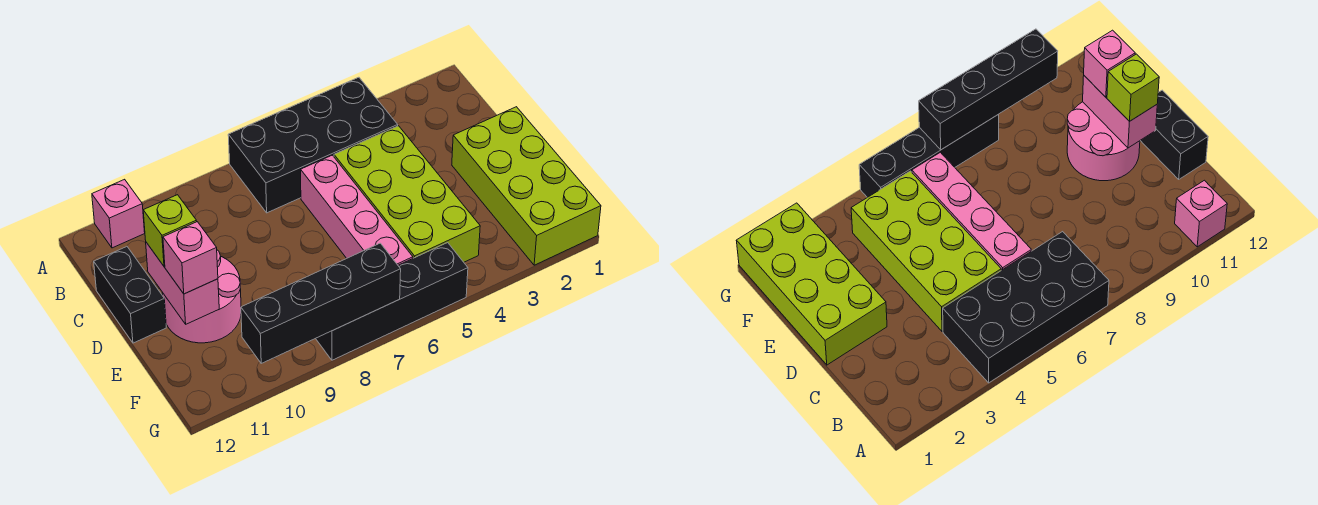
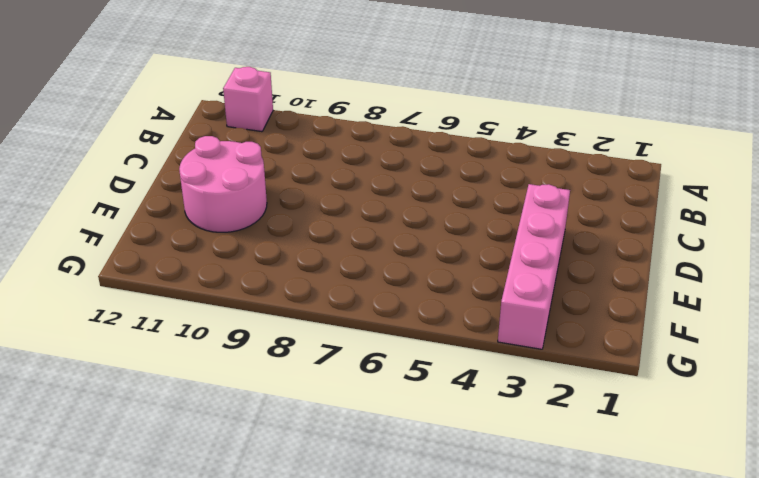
pink 1x4 brick [498,184,570,349] -> pink 1x4 brick moved to [301,155,413,265]
none -> black 2x4 brick [228,77,398,213]
none -> lime 2x4 brick [334,126,480,262]
none -> black 1x2 brick [94,247,166,343]

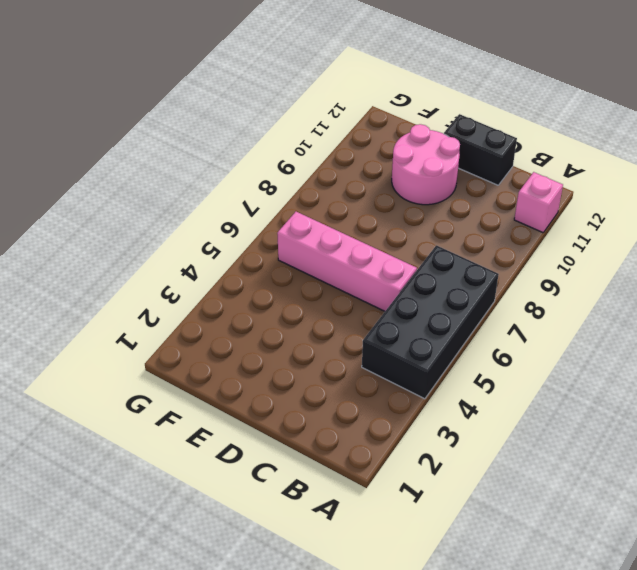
none -> lime 2x4 brick [334,126,480,262]
none -> lime 2x4 brick [452,107,601,265]
none -> black 1x4 brick [316,243,468,360]

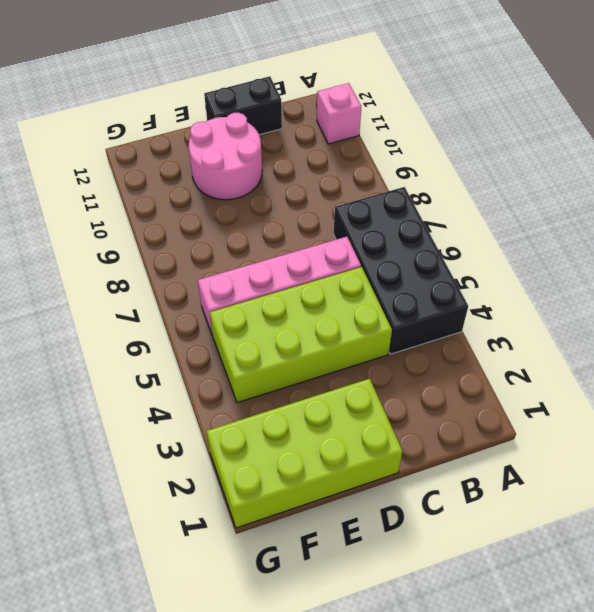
none -> black 1x4 brick [316,243,468,360]
none -> pink 1x2 brick [146,242,219,324]
none -> black 1x4 brick [241,243,401,363]

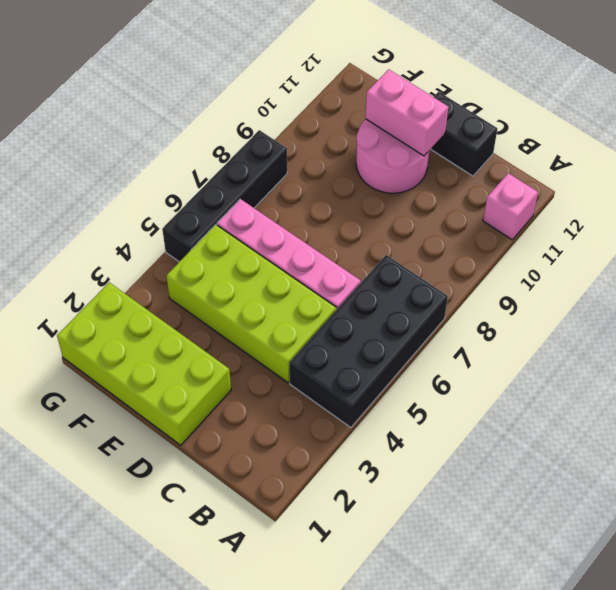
none -> black 1x4 brick [241,243,401,363]
none -> lime 1x1 brick [143,195,197,266]
none -> pink 1x1 brick [163,222,218,294]

